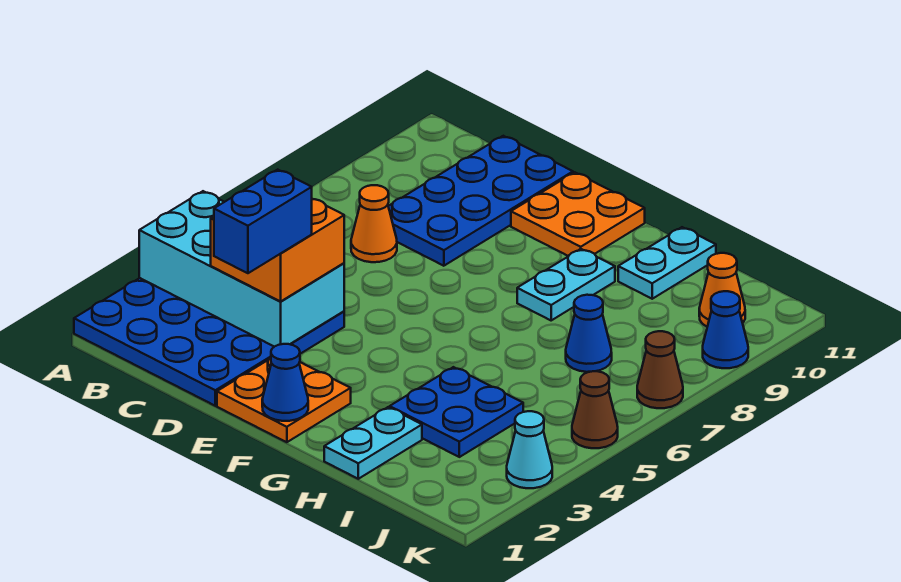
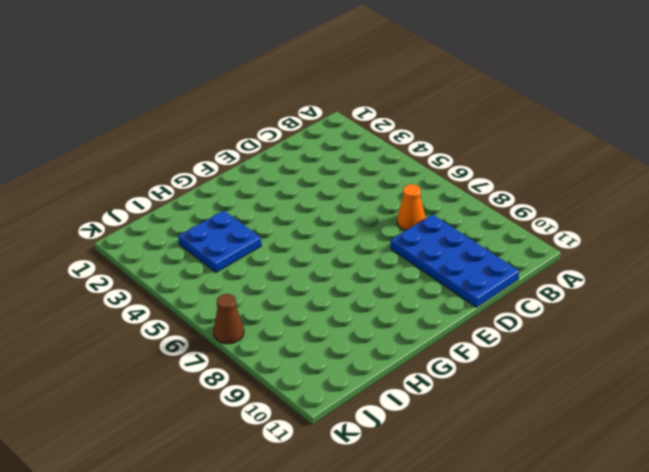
none -> blue 4x4 plate [74,278,344,406]
none -> orange 2x2 plate [217,357,351,442]
none -> orange 2x2 plate [511,172,645,256]

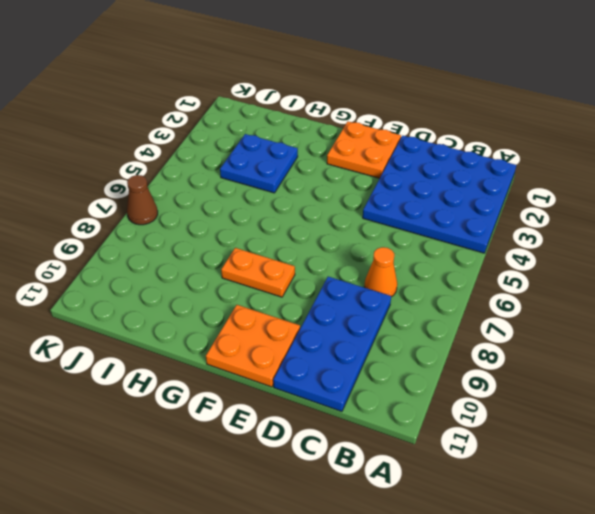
orange 1x2 plate [221,248,295,297] -> cyan 1x2 plate [517,249,615,320]
none -> cyan 1x2 plate [324,407,422,479]
none -> cyan 1x2 plate [618,227,716,299]
none -> blue 1x1 cone [566,295,612,372]

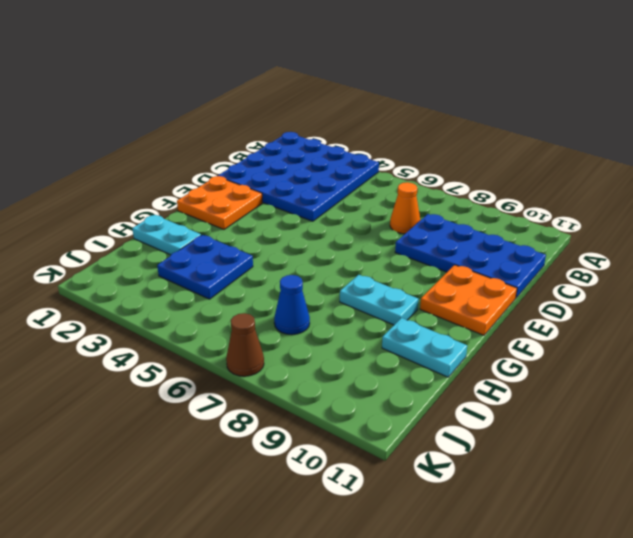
none -> orange 1x1 cone [699,253,745,327]
none -> cyan 1x1 cone [507,411,552,488]
none -> brown 1x1 cone [572,371,618,448]

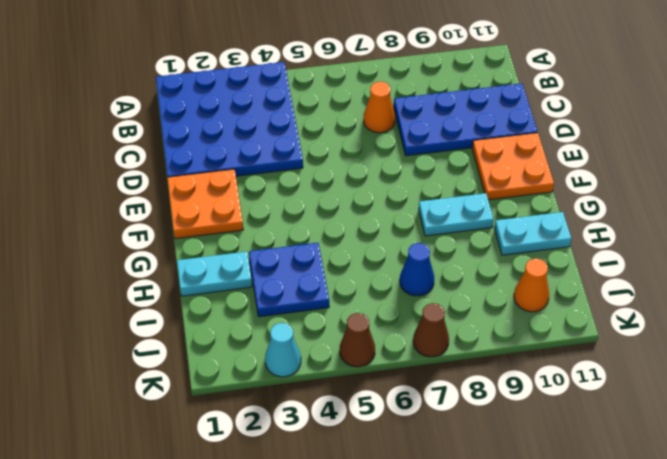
none -> blue 1x1 cone [703,291,748,368]
none -> cyan 2x4 brick [139,191,344,347]
none -> blue 1x1 cone [262,344,308,421]

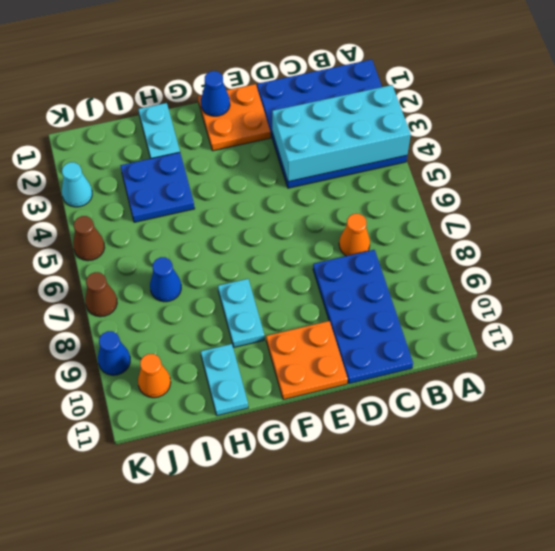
none -> orange 2x2 brick [211,199,344,301]
none -> blue 1x2 brick [214,170,312,273]

